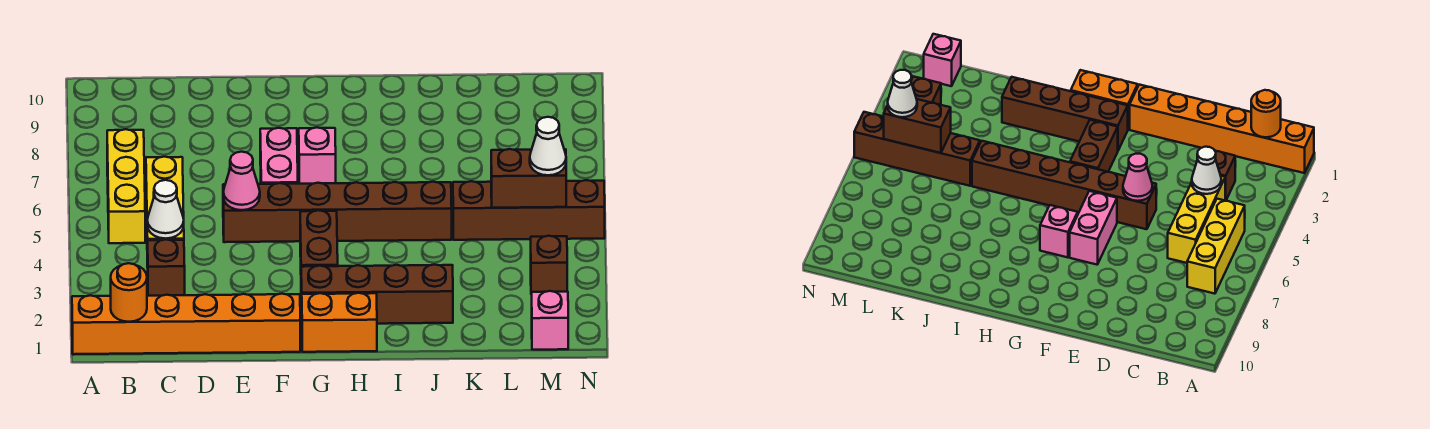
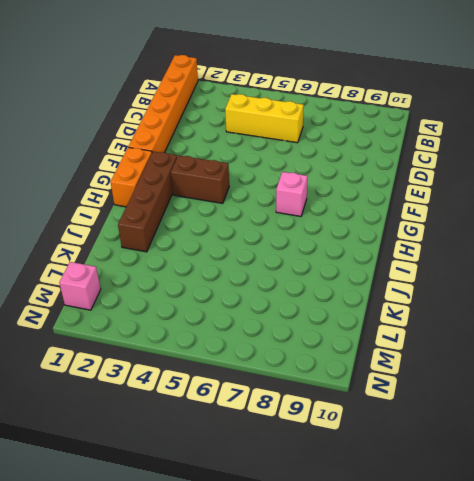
none -> yellow 1x3 brick [107,129,145,243]
none -> brown 1x1 brick [148,240,185,296]
none -> brown 1x6 brick [223,182,452,242]

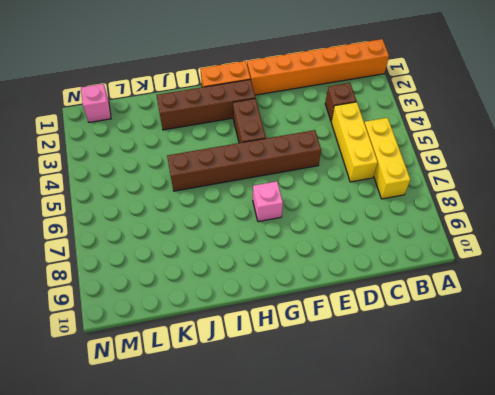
none -> pink 1x2 brick [260,128,298,184]
none -> brown 1x4 brick [453,180,605,240]
none -> brown 1x1 brick [531,236,567,294]

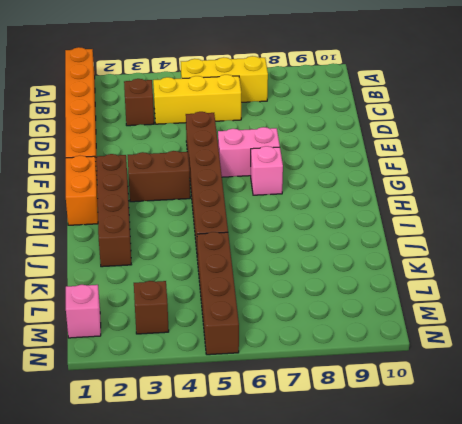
none -> orange 1x1 round brick [111,263,147,322]
none -> white 1x1 cone [147,180,184,239]
none -> pink 1x1 cone [223,152,260,210]

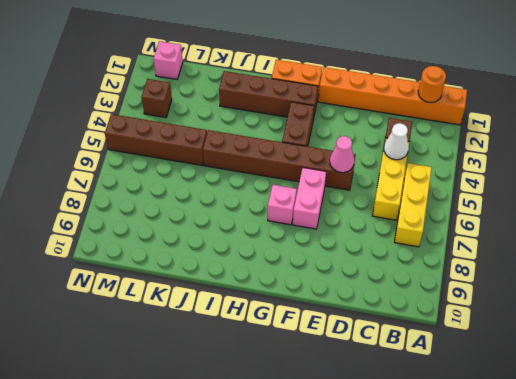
none -> brown 1x2 brick [491,149,566,208]
none -> white 1x1 cone [530,117,566,175]

